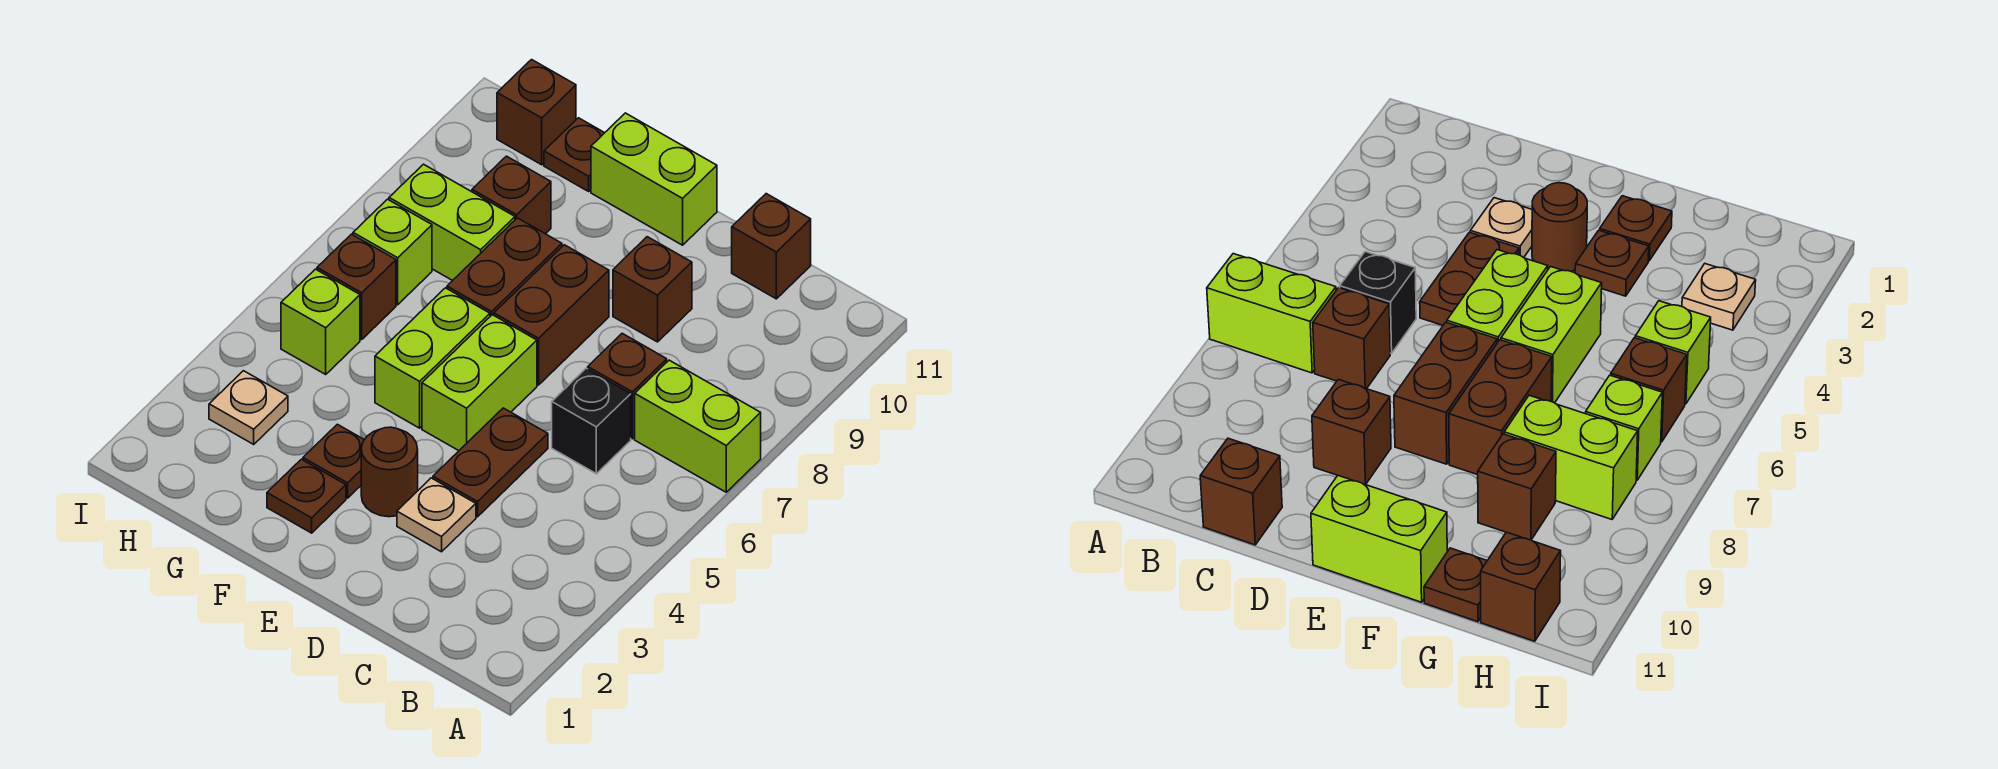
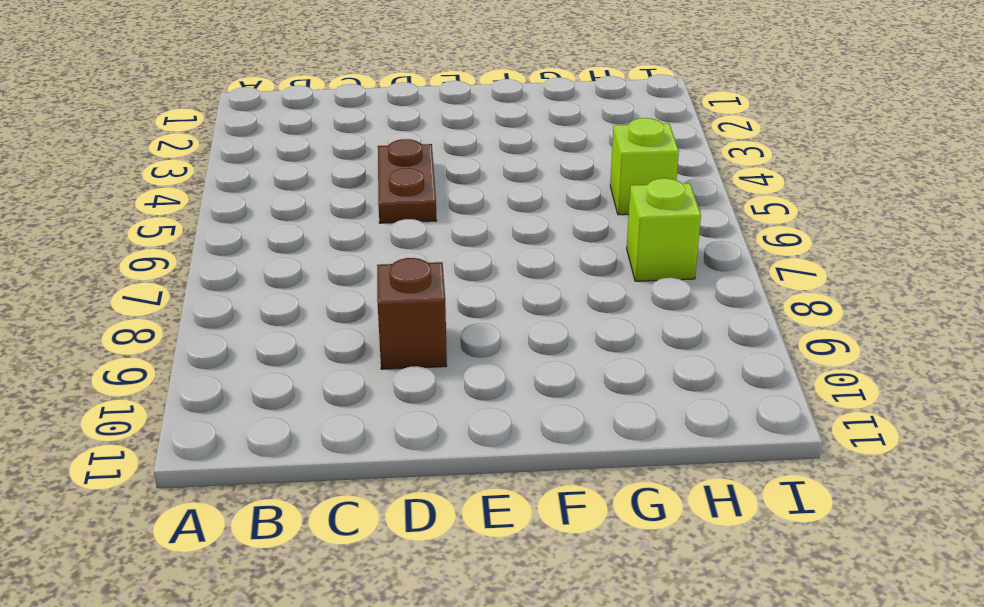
none -> lime 1x2 brick [635,360,761,492]
none -> black 1x1 brick [552,368,631,474]
none -> brown 1x1 brick [588,333,667,439]

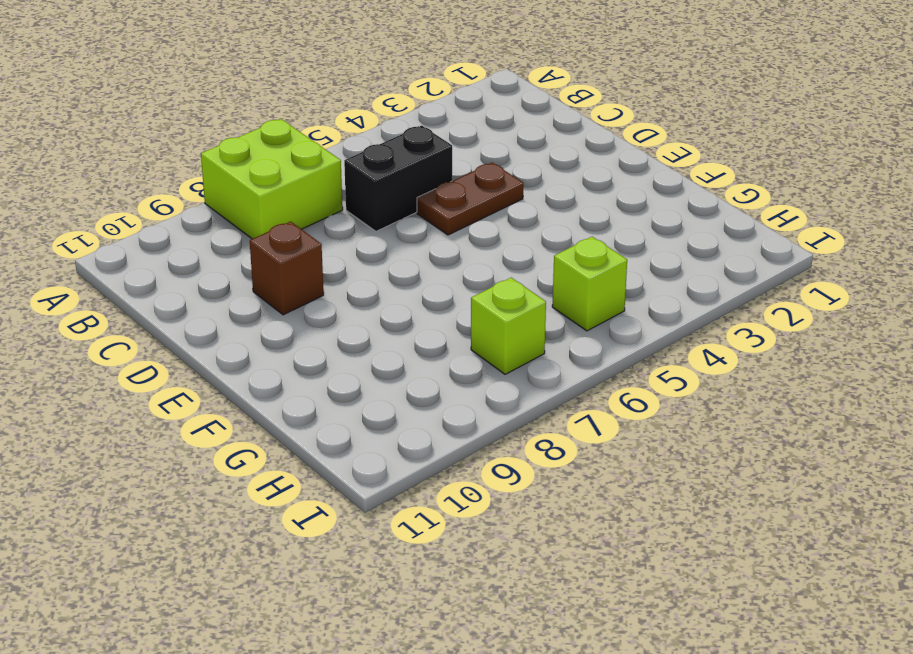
lime 2x2 brick [201,119,343,239] -> lime 1x2 brick [635,360,761,492]
black 1x2 brick [344,126,452,231] -> black 1x1 brick [552,368,631,474]
none -> brown 1x1 brick [588,333,667,439]
none -> brown 1x1 brick [732,194,811,299]
none -> tan 1x1 plate [397,478,476,552]

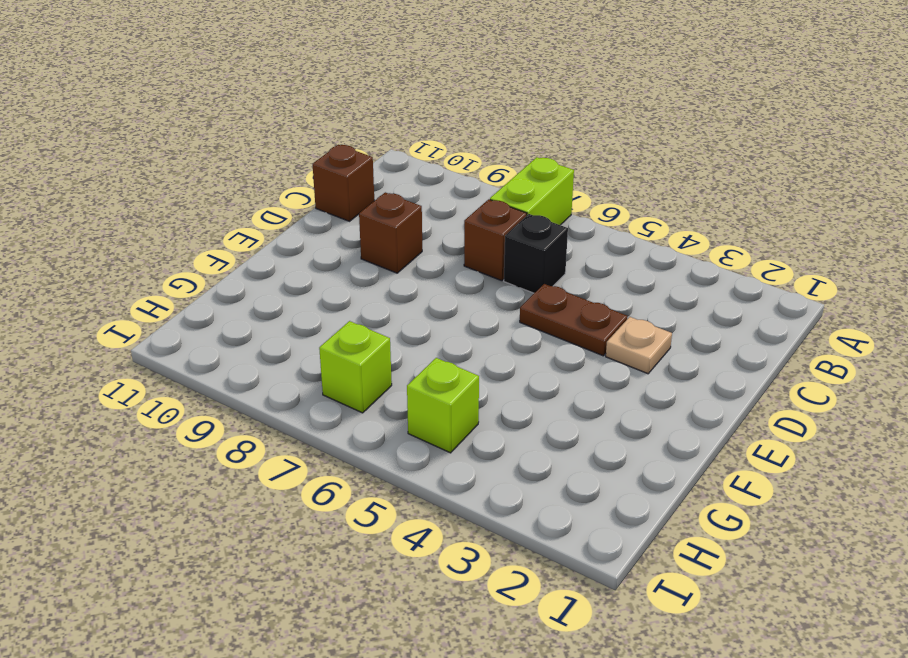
none -> brown 1x1 round brick [361,427,418,517]
none -> lime 1x2 brick [422,315,537,451]
none -> brown 1x2 brick [494,245,609,385]

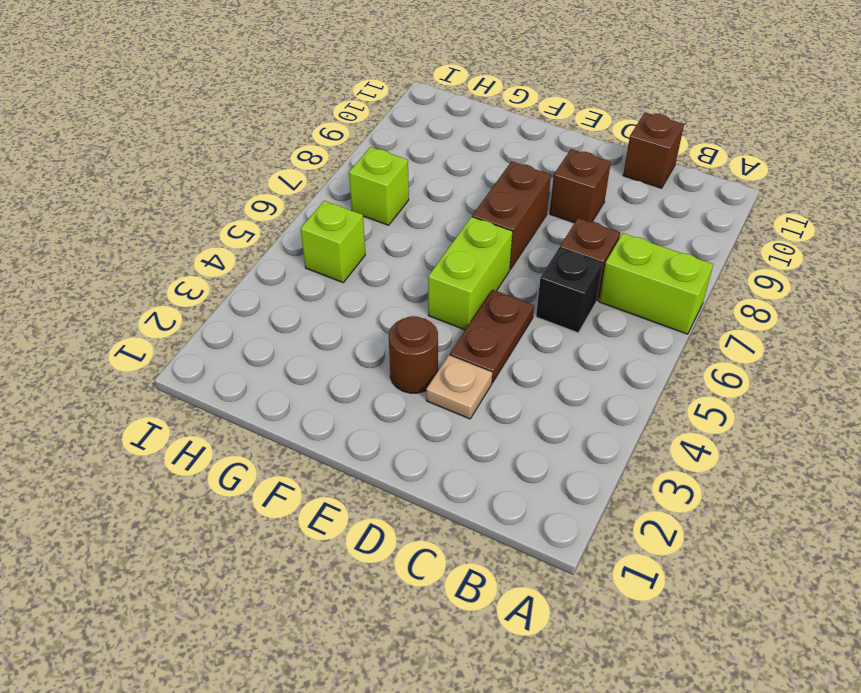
none -> lime 1x2 brick [591,113,717,245]
none -> brown 1x1 plate [267,459,346,533]
none -> brown 1x1 plate [303,424,364,498]

